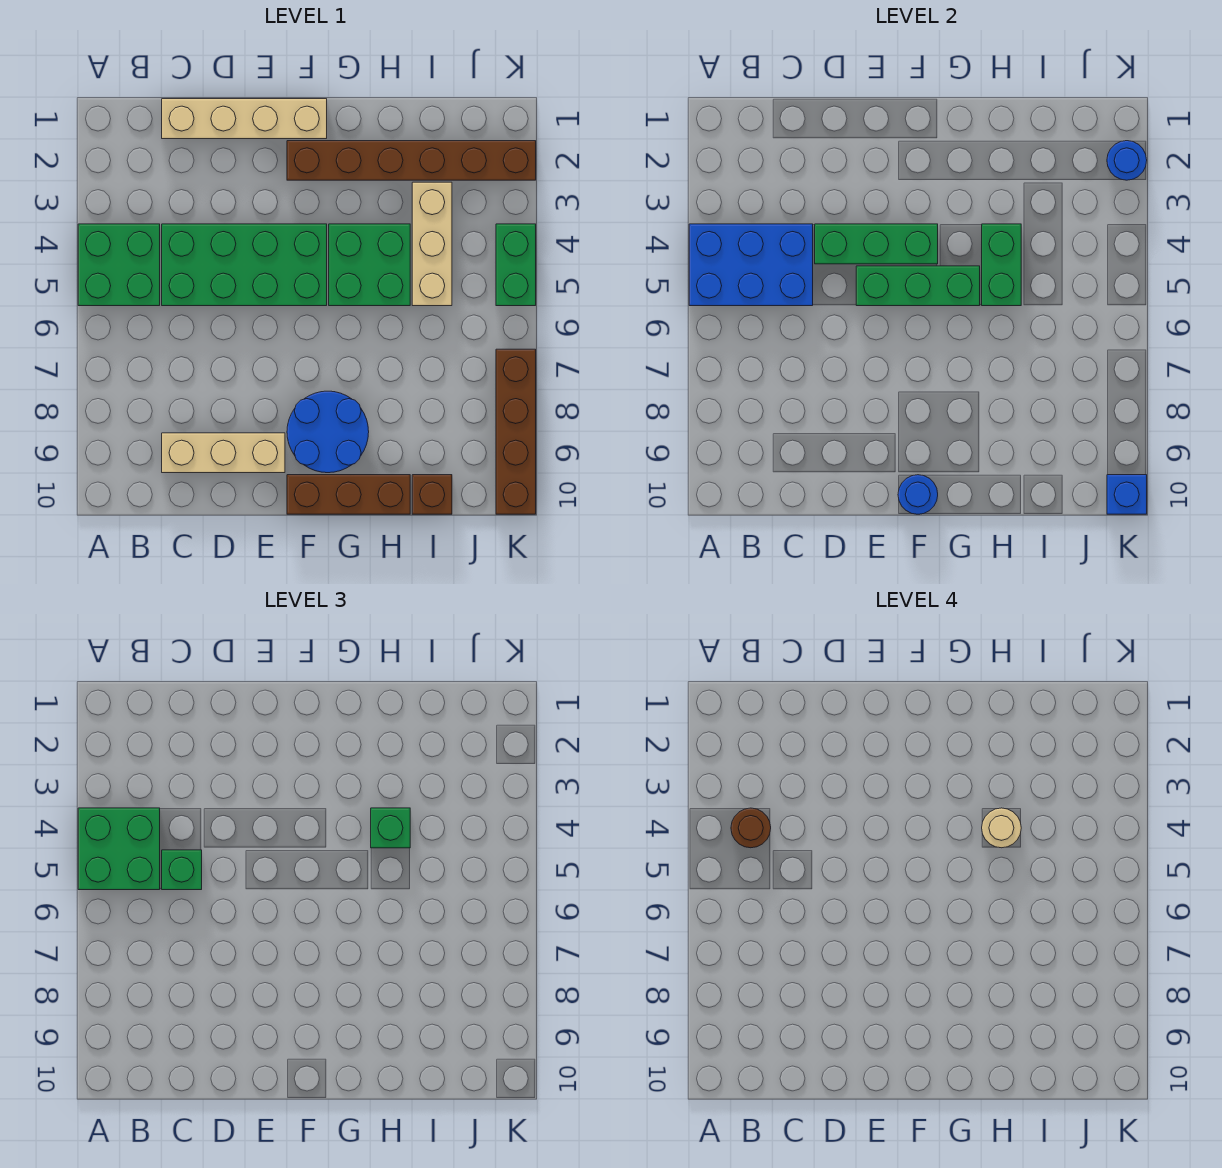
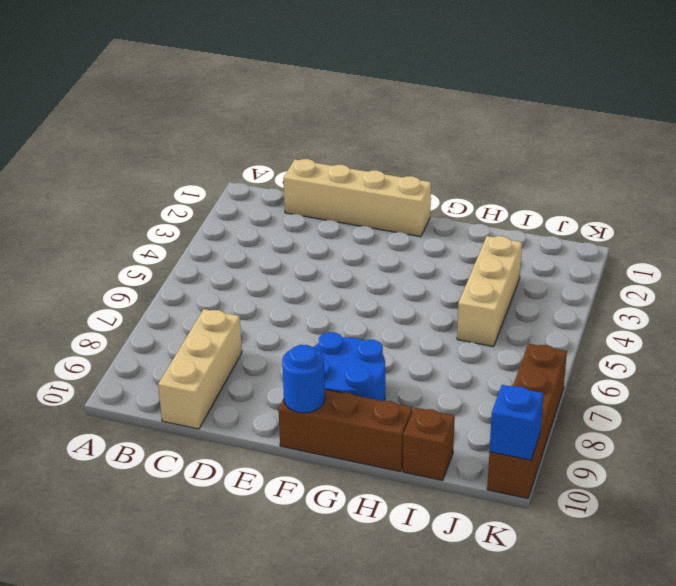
tan 1x3 brick [158,309,242,429] -> tan 1x3 brick turned to [162,433,285,473]
none -> green 2x2 brick [78,224,160,306]
none -> green 2x4 brick [162,224,327,306]
none -> brown 1x6 brick [287,141,536,180]

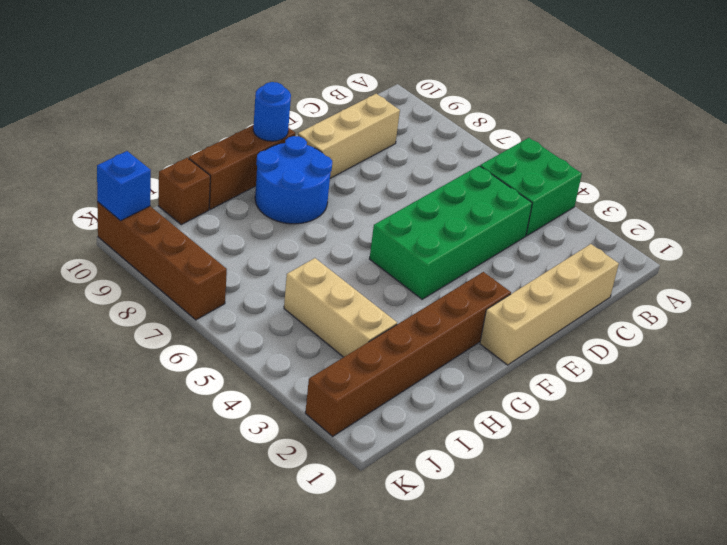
none -> green 2x2 brick [329,224,410,306]
none -> green 1x2 brick [496,224,536,306]
none -> blue 2x3 brick [689,224,813,306]

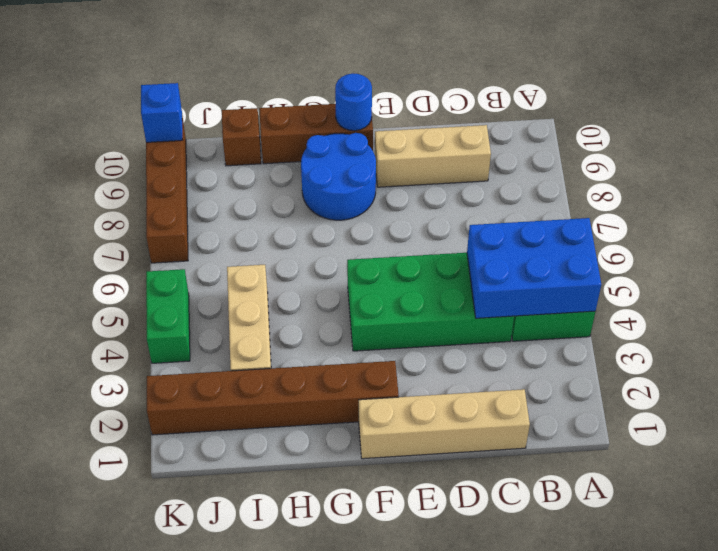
none -> green 2x2 brick [329,224,410,306]
none -> green 1x3 brick [815,224,938,264]
none -> green 1x3 brick [856,266,980,306]

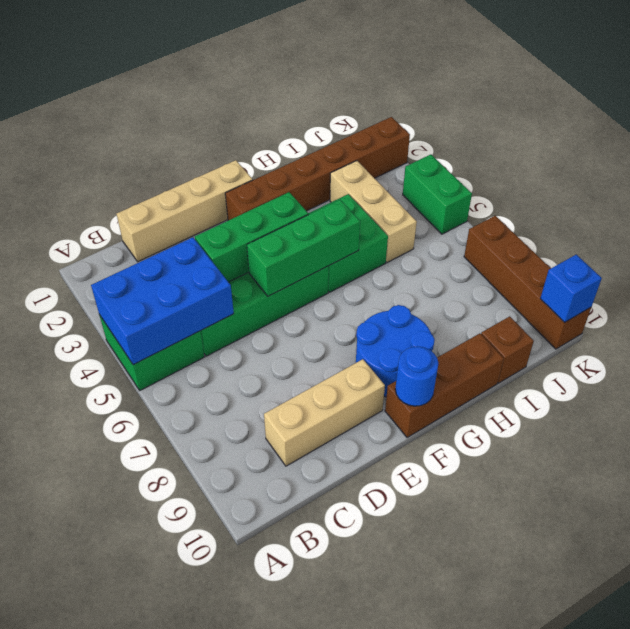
none -> green 1x2 brick [982,224,1021,306]
none -> blue 1x1 round brick [1107,141,1147,180]
none -> green 2x2 brick [78,808,160,890]

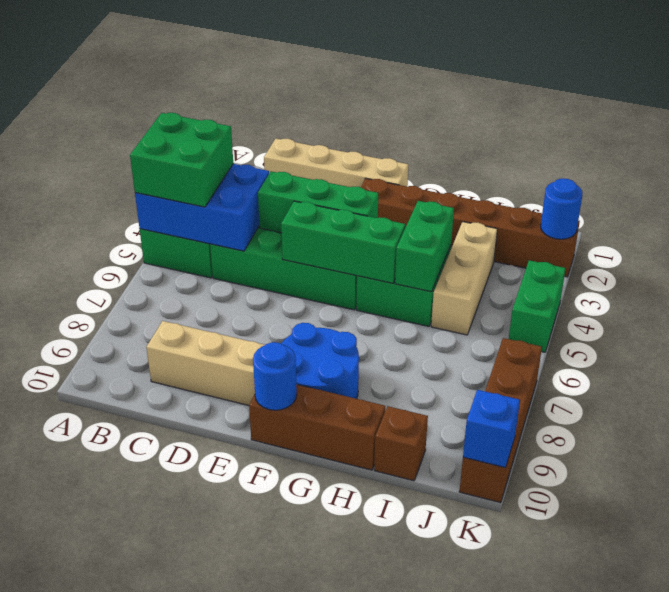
none -> green 1x1 brick [162,850,202,890]
none -> green 1x1 brick [371,808,410,848]
none -> brown 1x1 round brick [731,808,771,848]

